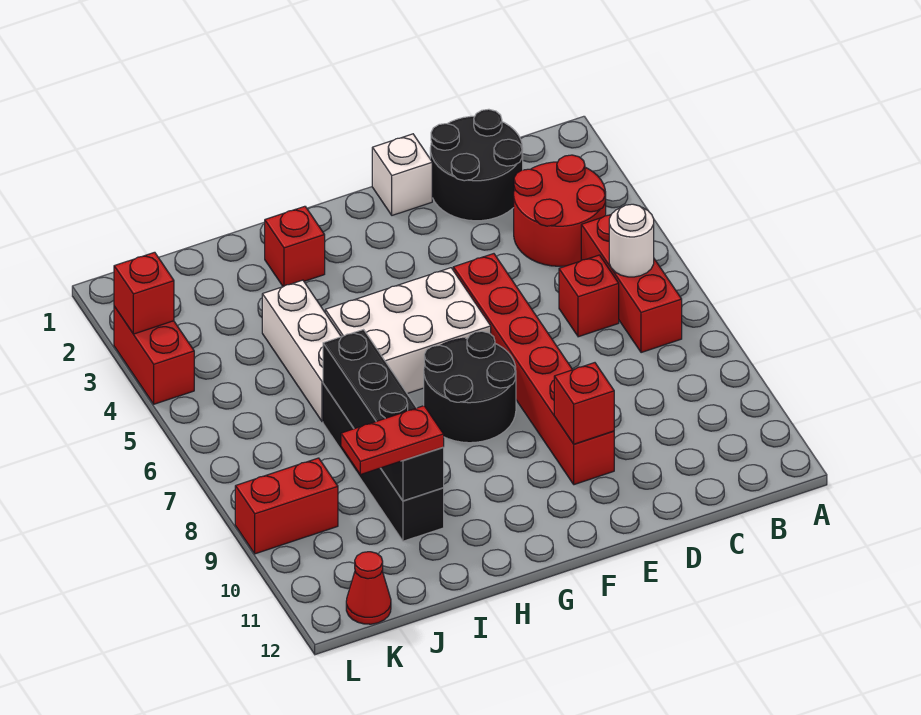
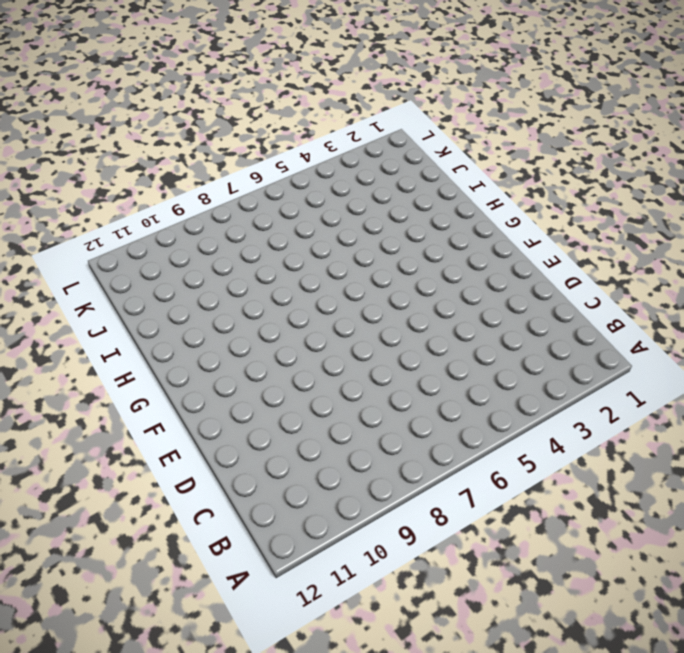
none -> red 2x2 round brick [514,155,606,266]
none -> red 1x3 brick [581,215,682,353]
none -> black 2x2 round brick [430,109,523,221]

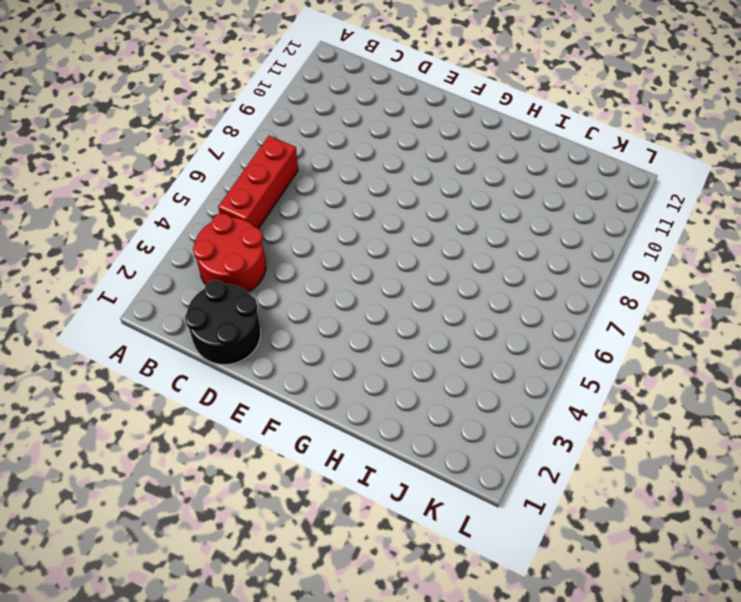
none -> red 1x1 brick [559,255,619,337]
none -> white 1x1 brick [372,134,432,215]
none -> red 1x6 brick [453,254,614,485]

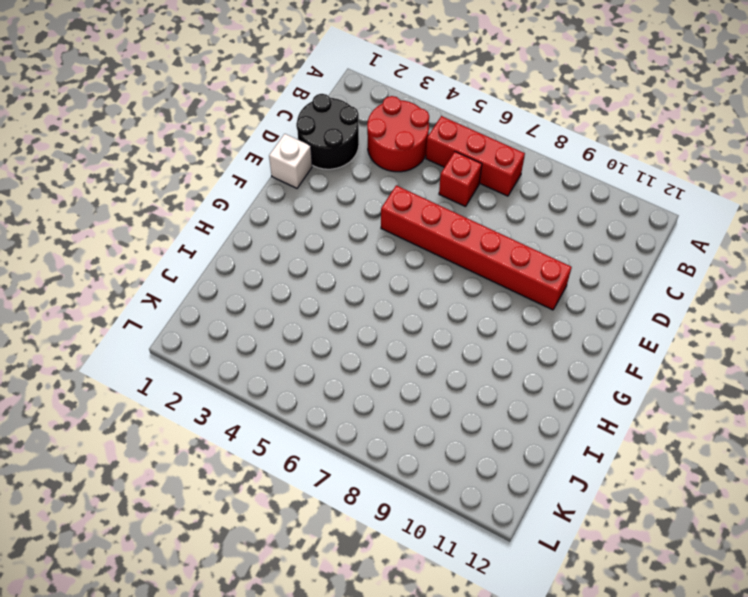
none -> white 2x3 brick [325,268,491,394]
none -> black 2x2 round brick [424,331,516,443]
none -> red 1x1 brick [265,206,325,287]

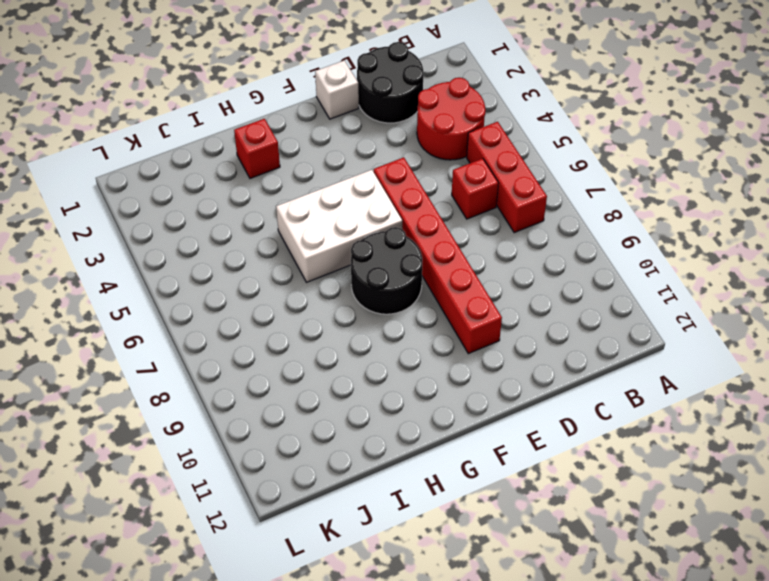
none -> white 1x3 brick [262,280,341,422]
none -> black 1x4 brick [323,384,444,541]
none -> red 1x2 brick [235,458,338,554]

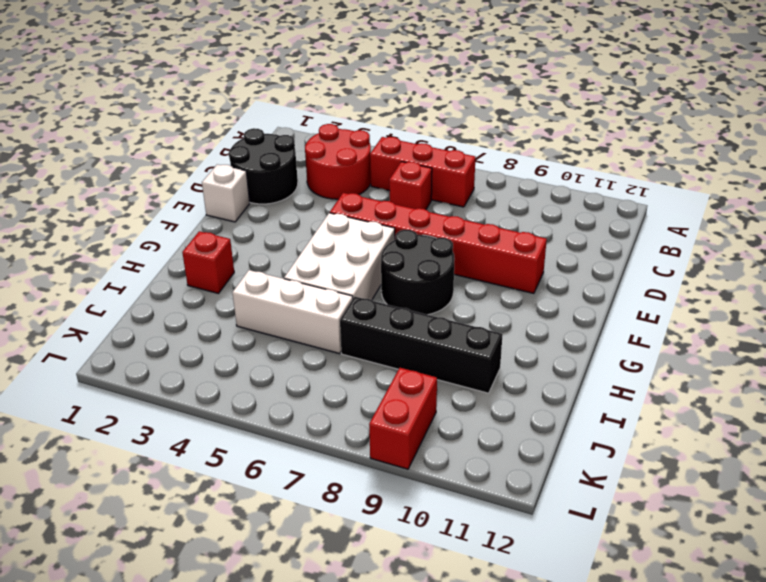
none -> red 1x1 cone [346,552,391,624]
none -> red 1x2 brick [114,306,194,404]
none -> white 1x1 round brick [609,204,654,277]

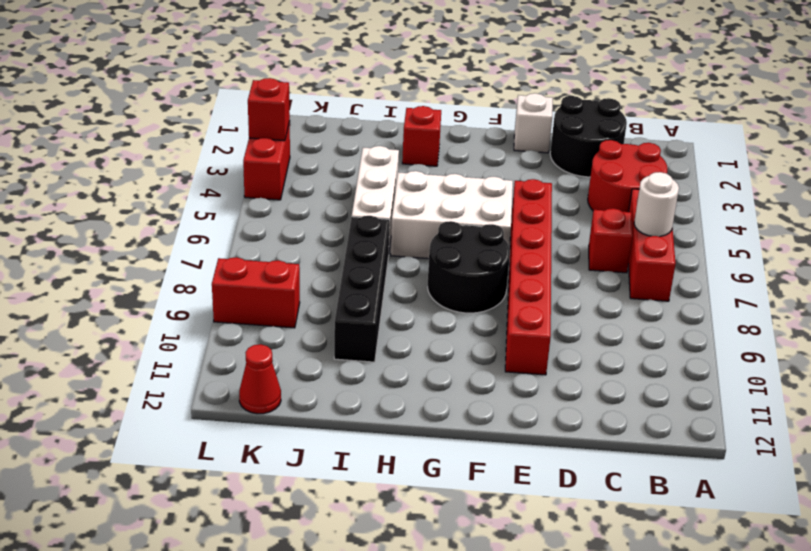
none -> red 1x1 brick [554,363,614,444]
none -> black 1x4 brick [323,330,444,501]
none -> red 1x2 plate [341,406,444,475]

